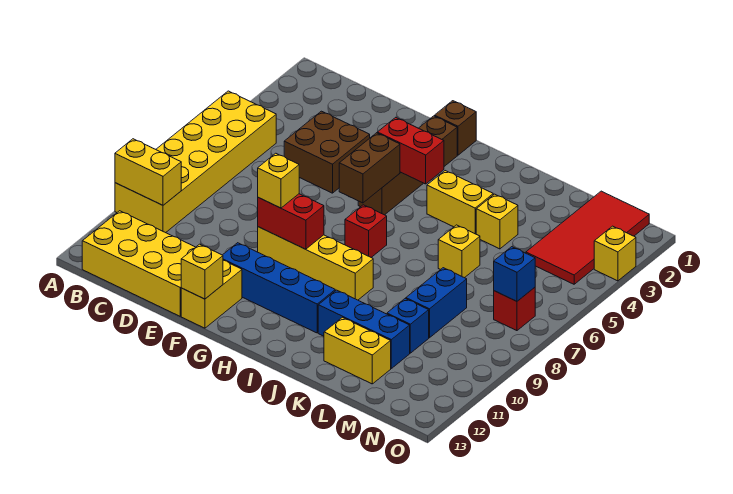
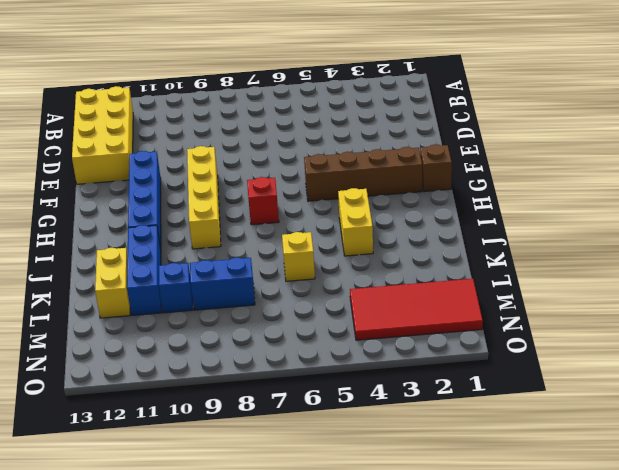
none -> yellow 2x6 brick [115,91,276,233]
none -> brown 2x2 brick [284,111,370,193]
none -> yellow 1x2 brick [181,260,242,328]

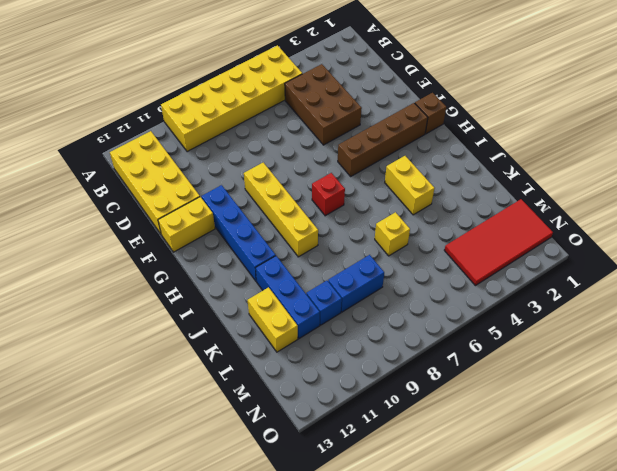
brown 2x3 brick [285,64,362,145] -> brown 2x2 brick [284,111,370,193]
none -> yellow 1x1 brick [476,194,518,249]
none -> red 1x1 brick [494,287,535,331]
none -> yellow 1x1 brick [594,226,636,281]

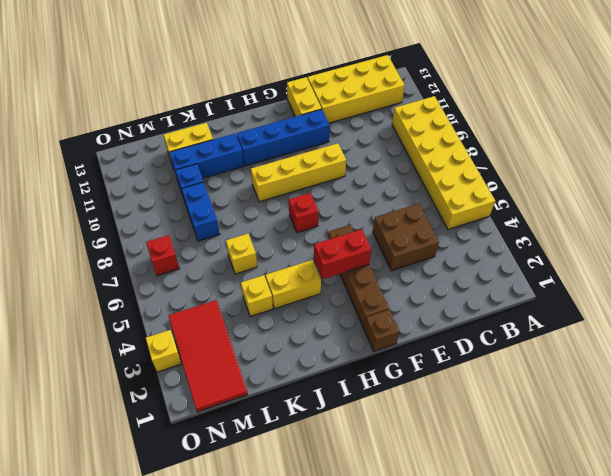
none -> yellow 1x2 brick [115,139,181,205]
none -> red 1x2 brick [258,194,324,249]
none -> yellow 1x1 brick [181,244,223,299]

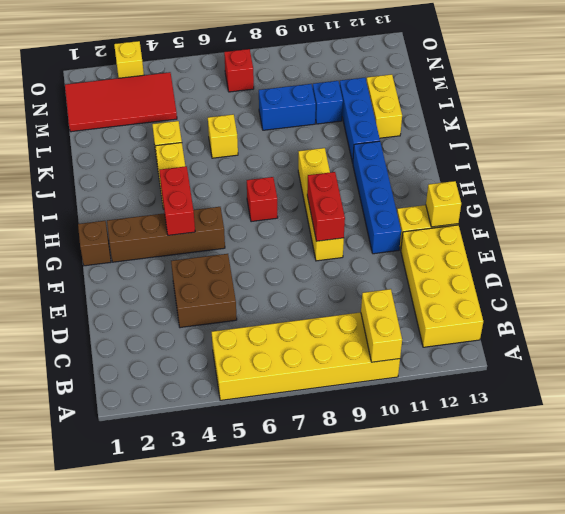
none -> brown 1x2 brick [339,133,400,203]
none -> blue 1x1 brick [494,247,535,301]
none -> yellow 1x1 brick [258,153,299,208]

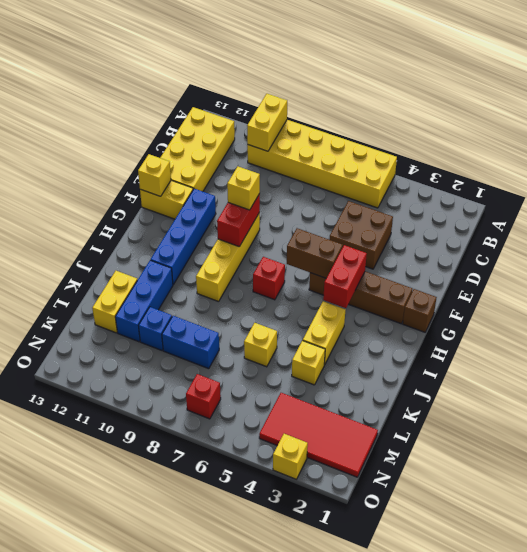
none -> blue 1x1 brick [494,247,535,301]

